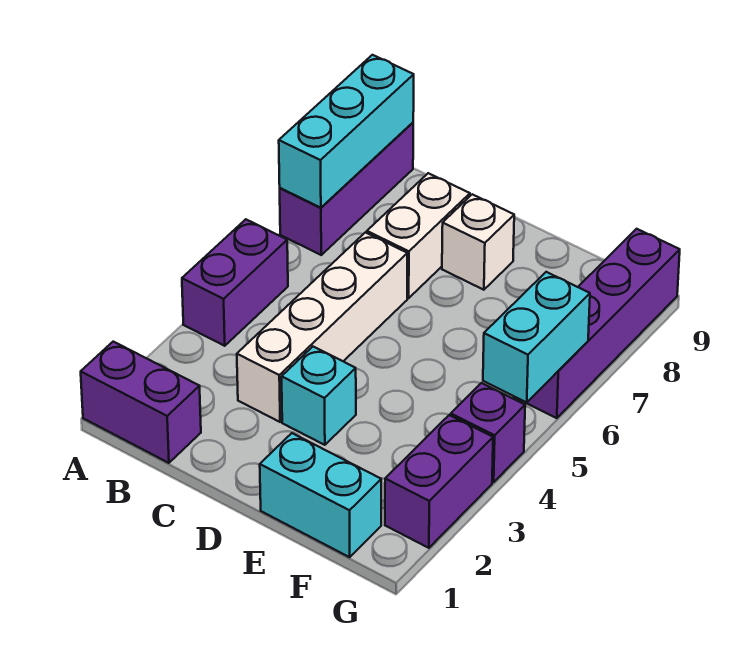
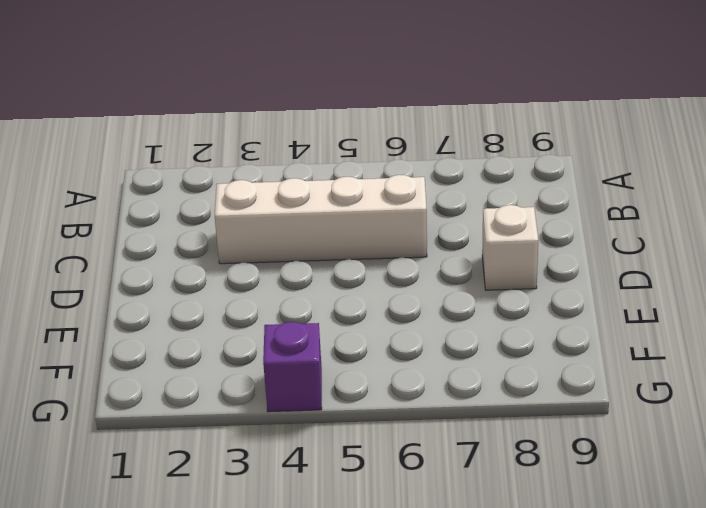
none -> purple 1x2 brick [81,342,201,463]
none -> purple 1x2 brick [182,219,288,346]
none -> purple 1x3 brick [280,123,413,255]

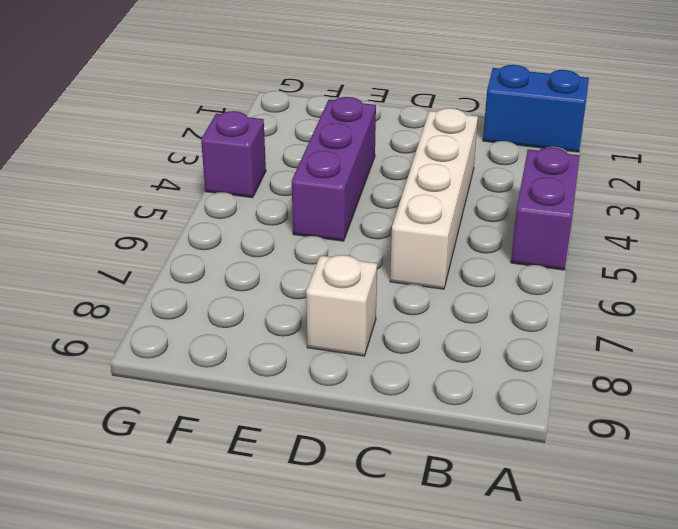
blue 1x2 brick [483,65,589,152] -> purple 1x2 brick [81,342,201,463]
purple 1x3 brick [292,97,376,241] -> purple 1x3 brick moved to [280,123,413,255]
none -> white 1x2 brick [367,173,470,298]
none -> cyan 1x1 brick [282,347,356,445]
none -> cyan 1x2 brick [260,433,381,557]

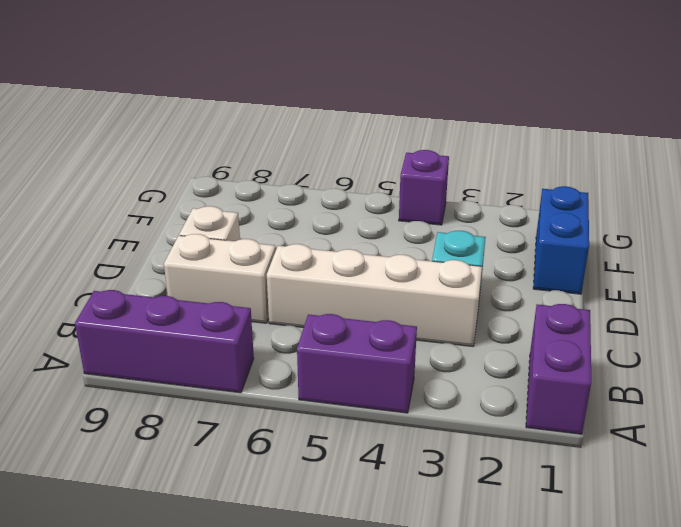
blue 1x2 brick [533,186,589,294] -> cyan 1x2 brick [260,433,381,557]
none -> purple 1x2 brick [385,415,493,548]
none -> purple 1x4 brick [515,229,680,418]
none -> cyan 1x3 brick [279,55,414,208]

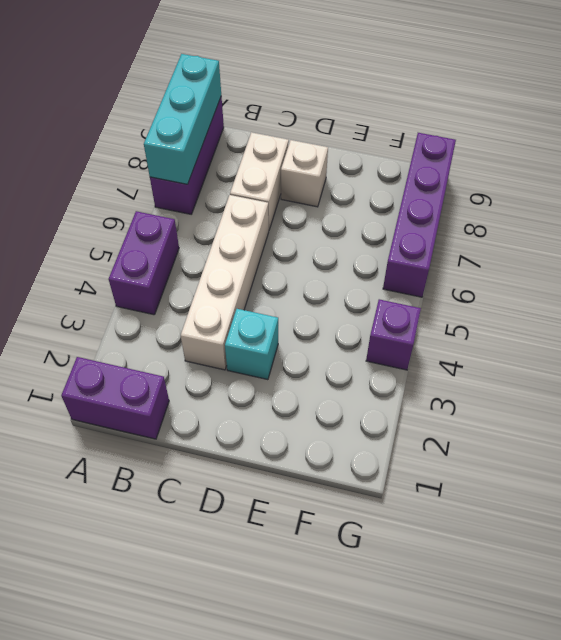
none -> cyan 1x2 brick [260,433,381,557]
none -> purple 1x2 brick [385,415,493,548]
none -> cyan 1x2 brick [483,272,590,402]

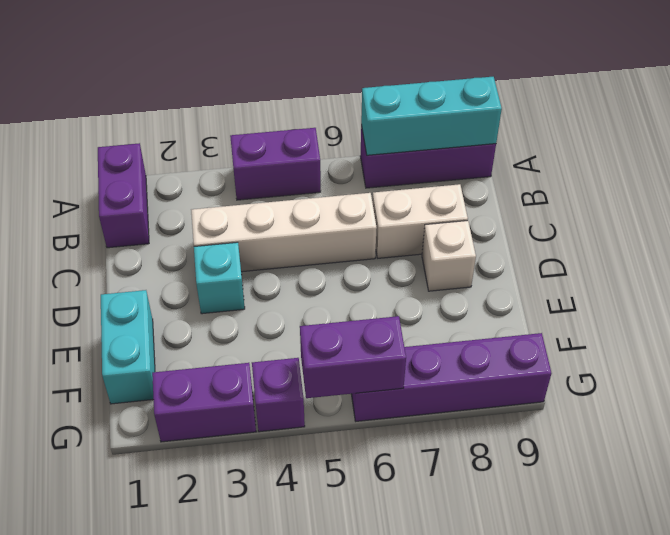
purple 1x2 brick [300,316,406,398] -> cyan 1x2 brick [483,272,590,402]

